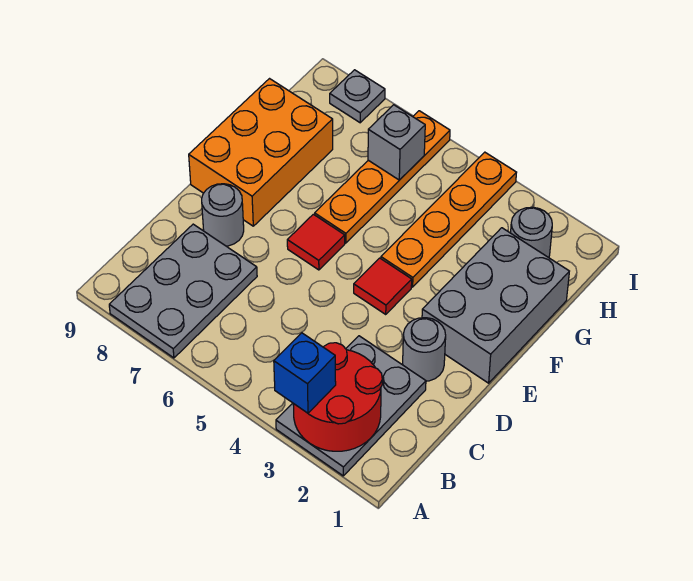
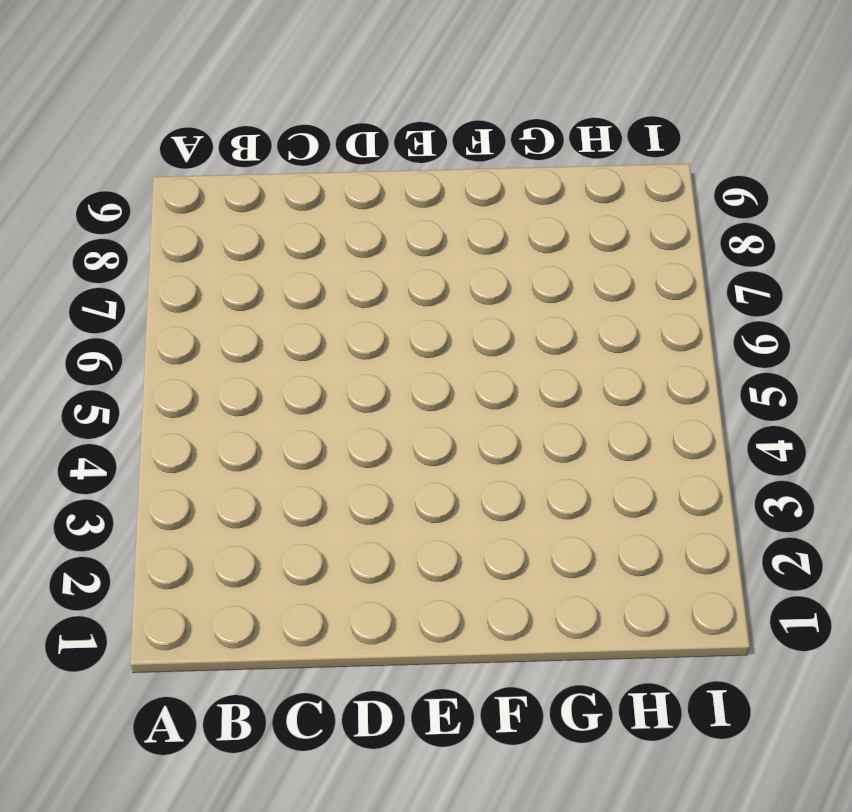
none -> grey 2x3 plate [276,336,426,476]
none -> grey 2x3 plate [109,224,257,358]
none -> grey 1x1 round brick [403,318,446,381]

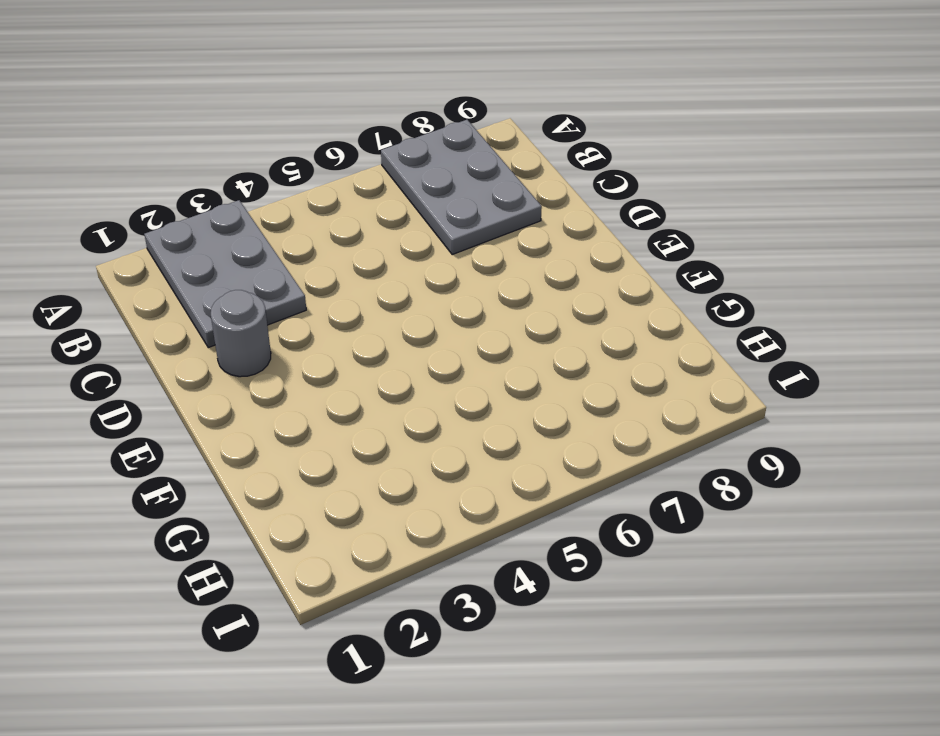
none -> grey 1x1 round brick [202,184,244,246]
none -> grey 2x3 brick [422,228,569,383]
none -> red 1x1 tile [354,258,412,314]

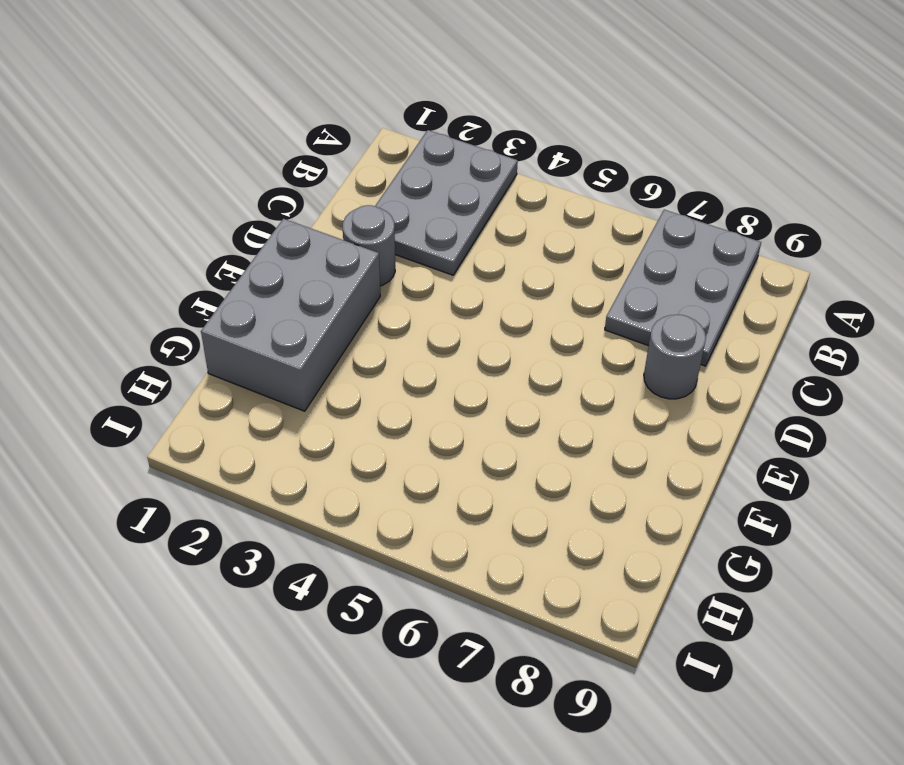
none -> red 1x1 tile [354,258,412,314]
none -> red 1x1 tile [287,214,345,270]
none -> orange 2x3 brick [189,79,333,226]

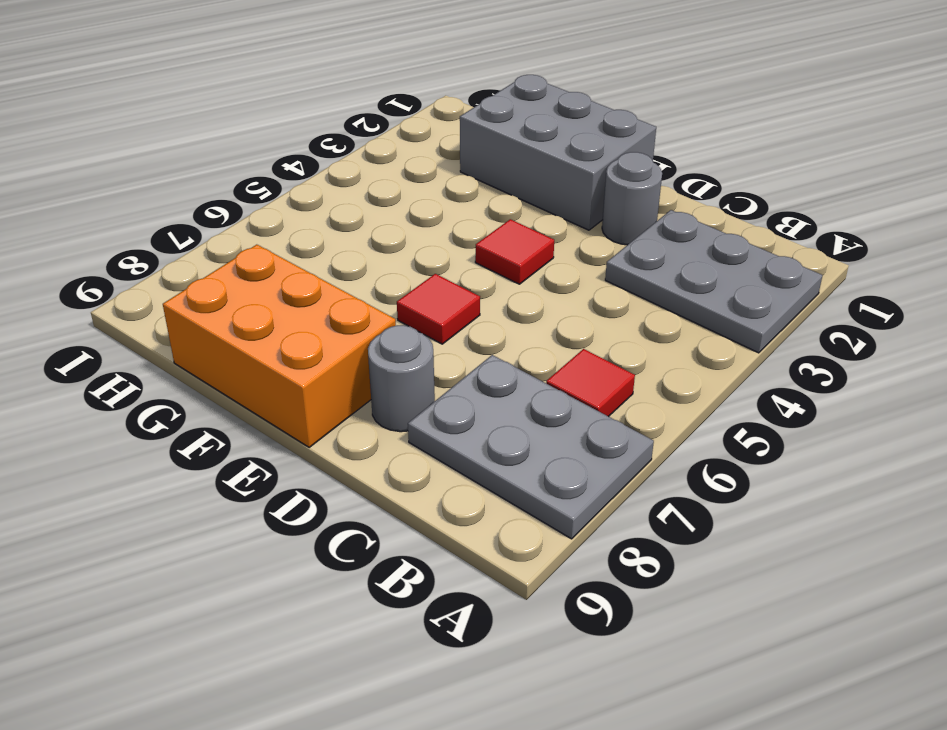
red 1x1 tile [546,349,635,417] -> none
none -> orange 1x4 plate [381,152,517,287]
none -> orange 1x4 plate [315,111,450,243]
none -> grey 1x1 round brick [511,207,552,258]

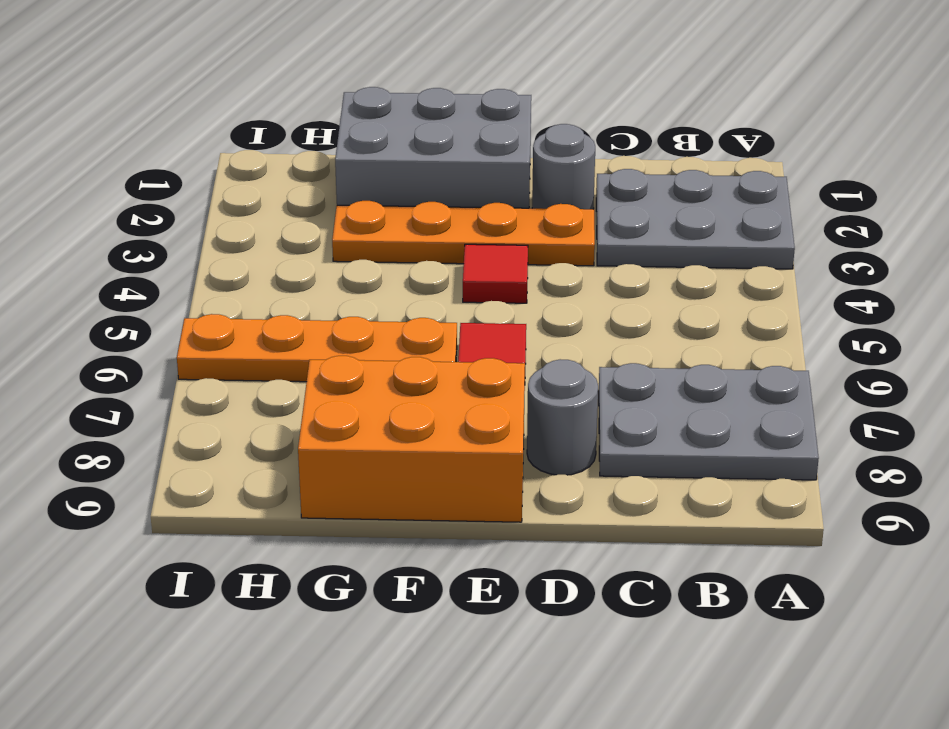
orange 1x4 plate [332,201,595,266] -> orange 1x4 plate moved to [381,152,517,287]
none -> grey 1x1 round brick [511,207,552,258]
none -> grey 1x1 plate [330,70,385,123]
none -> red 2x2 round brick [293,343,382,451]

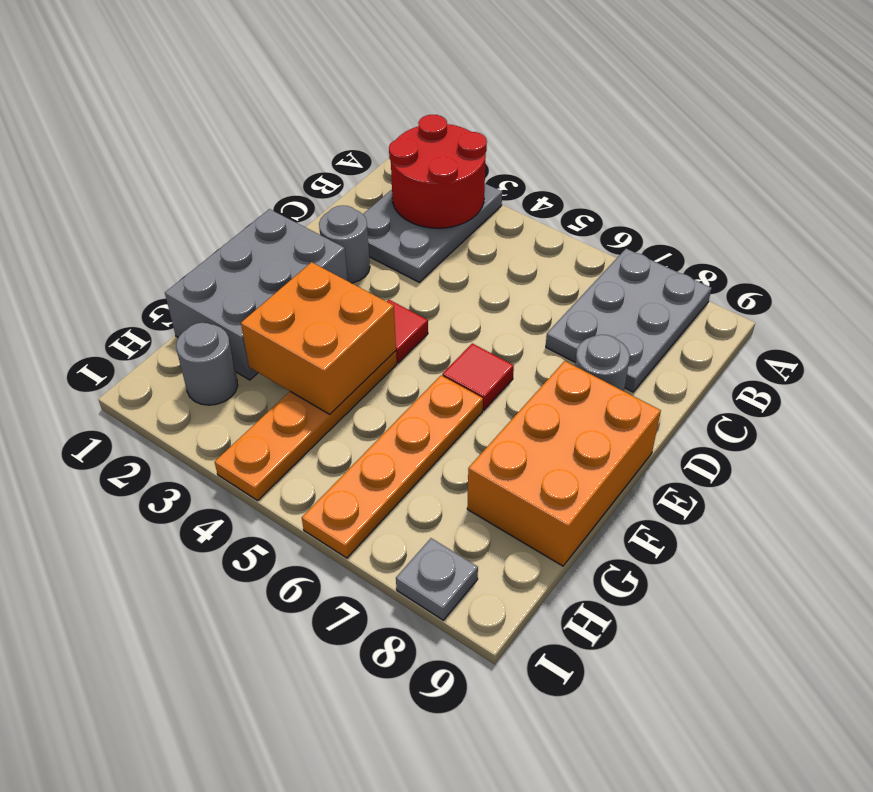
orange 2x2 brick [241,262,396,414] -> none
none -> grey 1x1 brick [368,105,425,180]
none -> blue 1x1 brick [274,333,336,413]

